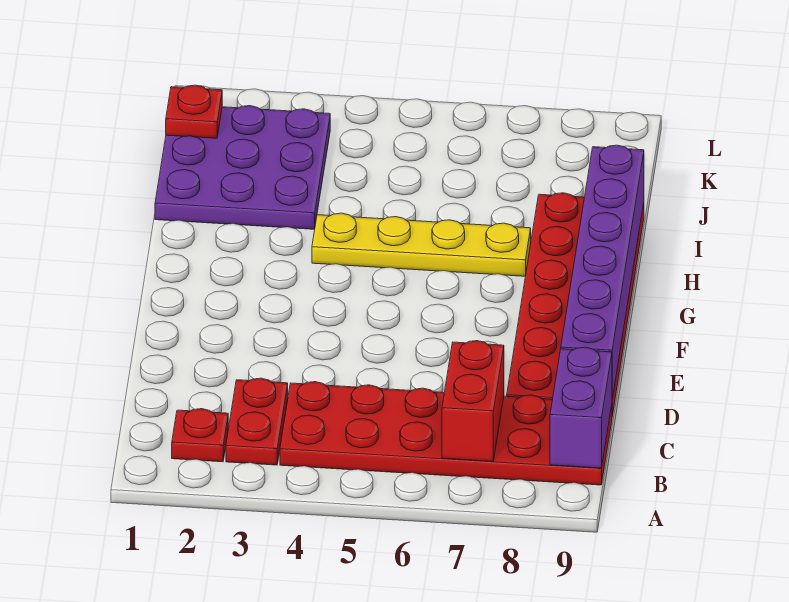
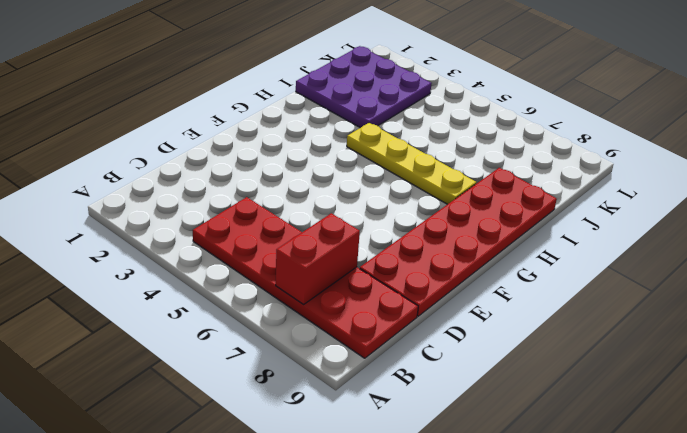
none -> red 1x1 plate [172,409,228,462]
none -> red 1x2 plate [226,378,288,465]

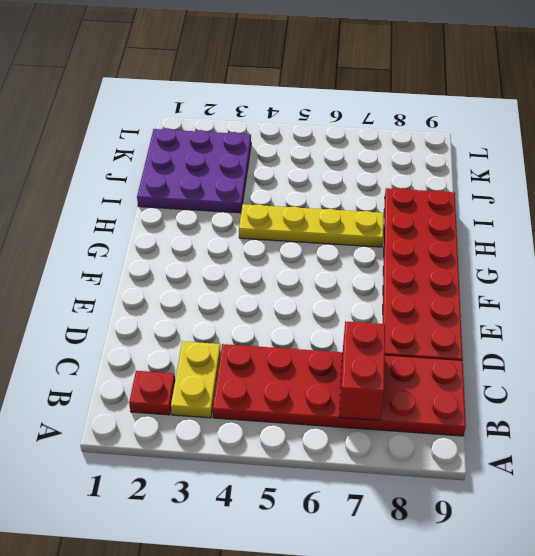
yellow 1x2 plate [171,341,221,418] -> red 1x2 plate [226,378,288,465]
none -> purple 1x2 brick [550,347,612,468]
none -> purple 1x6 brick [561,145,644,399]

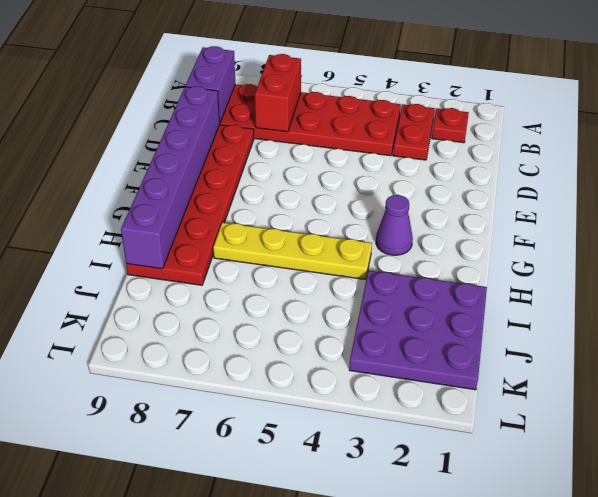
purple 1x1 cone [376,195,413,255] -> none
none -> red 1x1 plate [166,85,222,138]

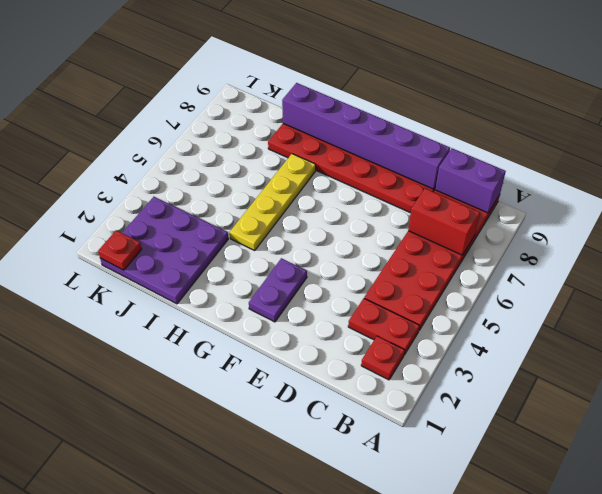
purple 1x2 plate [249,258,307,322] -> none

